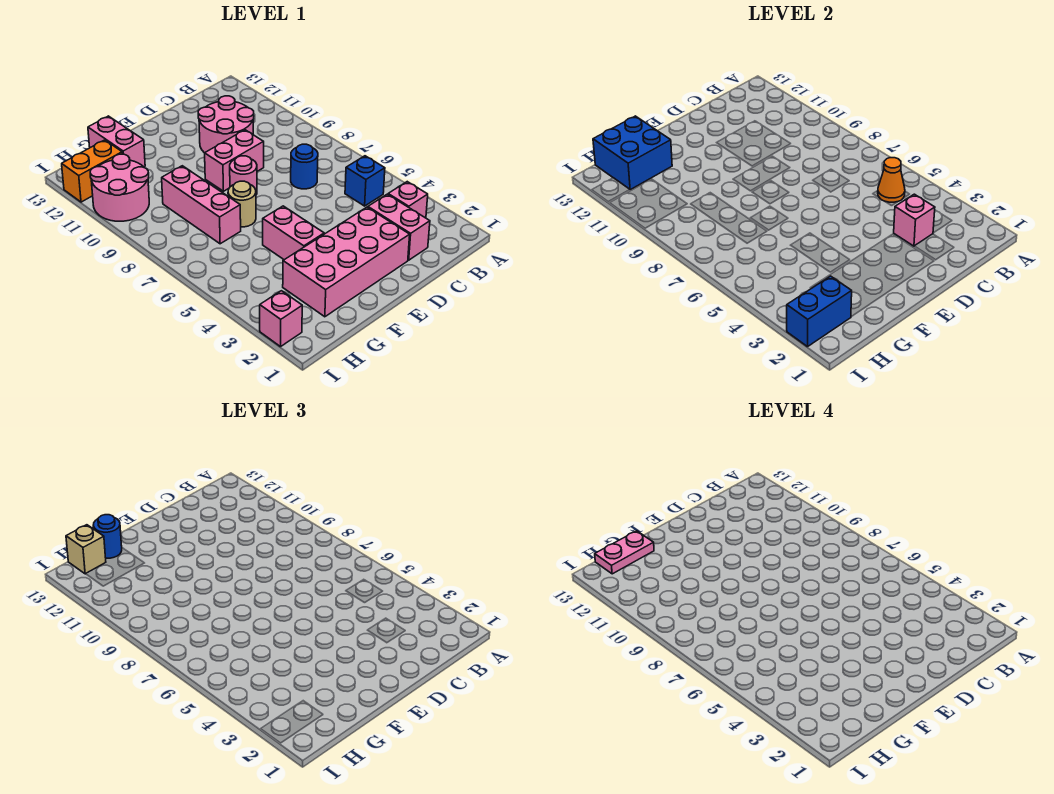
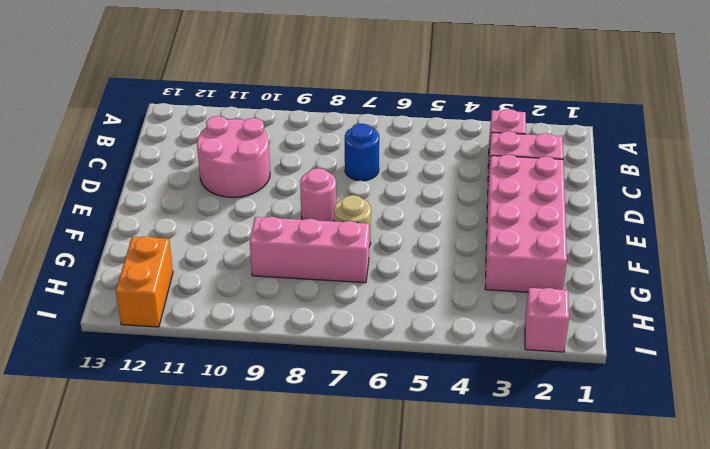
none -> blue 1x1 brick [345,156,385,206]
none -> pink 1x2 brick [205,130,264,191]
none -> pink 1x2 brick [263,206,324,260]

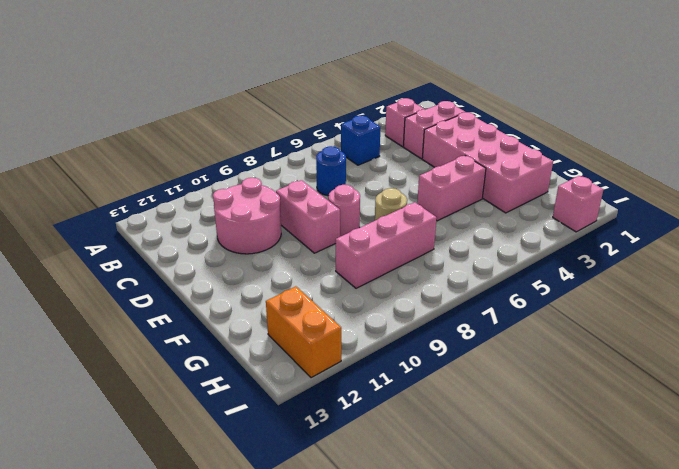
none -> pink 1x2 brick [88,116,145,167]
none -> pink 2x2 round brick [90,154,149,221]
none -> orange 1x1 cone [878,158,905,202]

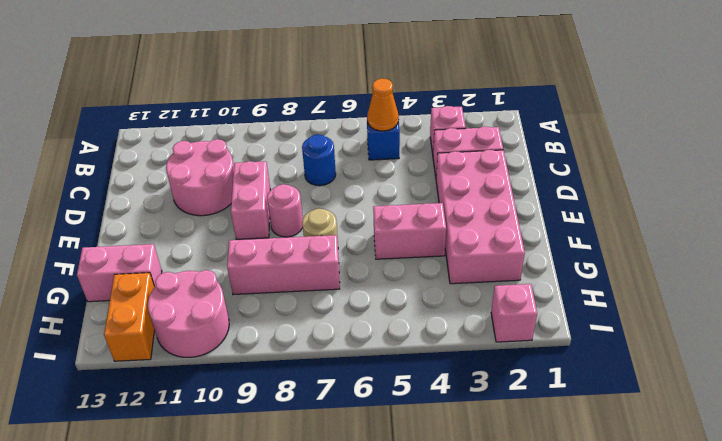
none -> pink 1x1 brick [894,194,935,246]
none -> blue 2x2 brick [593,116,672,190]
none -> blue 1x2 brick [787,276,852,347]

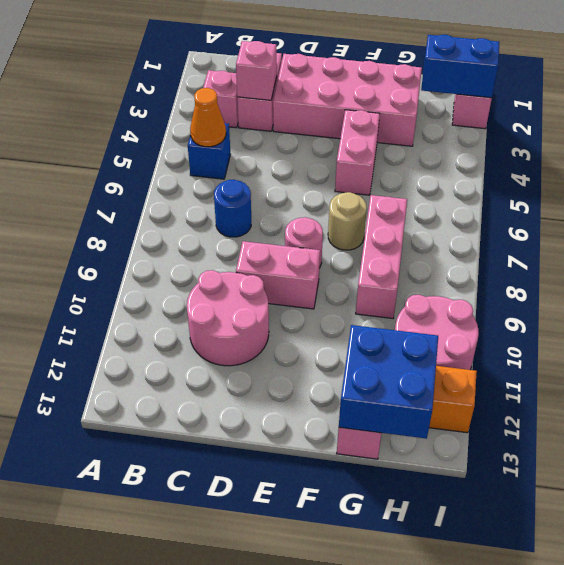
none -> blue 1x1 round brick [93,515,122,558]
none -> tan 1x1 brick [66,525,106,574]
none -> pink 1x2 plate [595,531,654,574]

